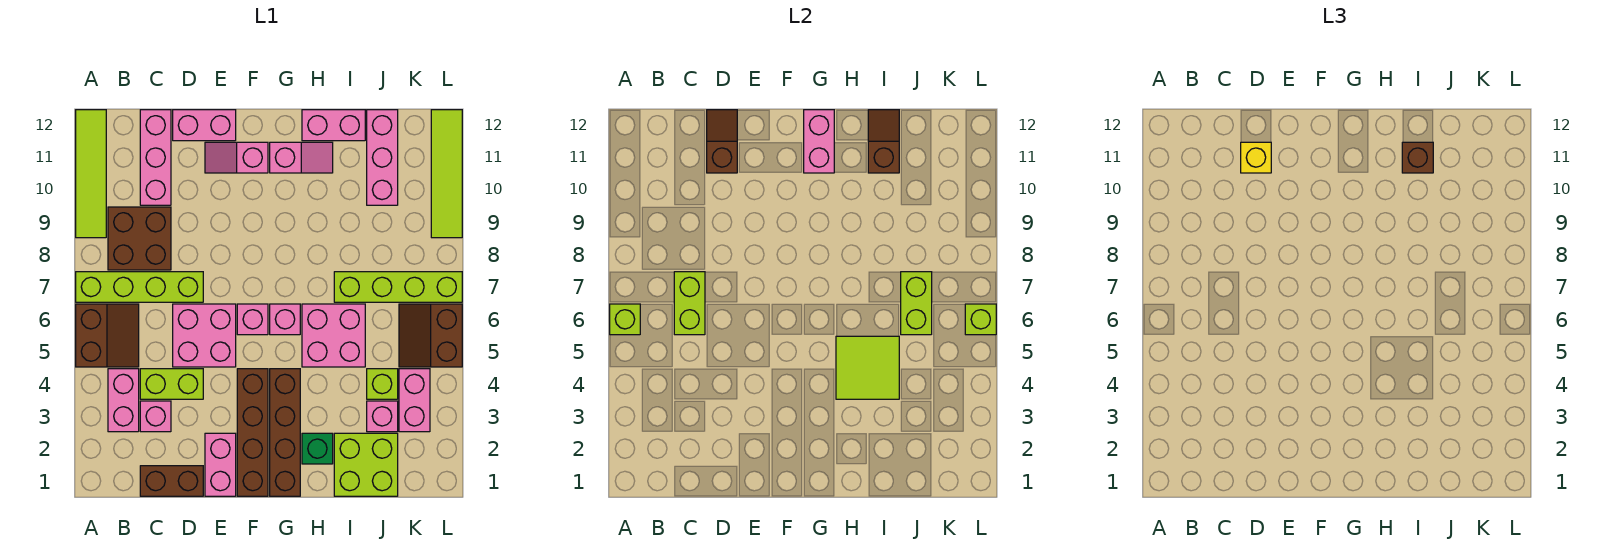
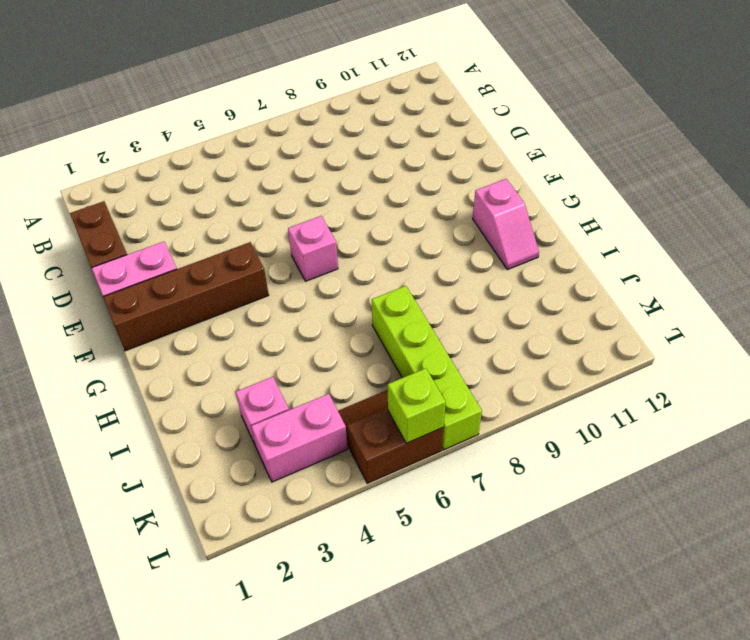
none -> brown 2x2 slope [76,304,139,367]
none -> lime 1x4 brick [76,272,203,302]
none -> lime 1x4 tile [76,110,106,238]
none -> pink 1x2 brick [108,369,139,432]

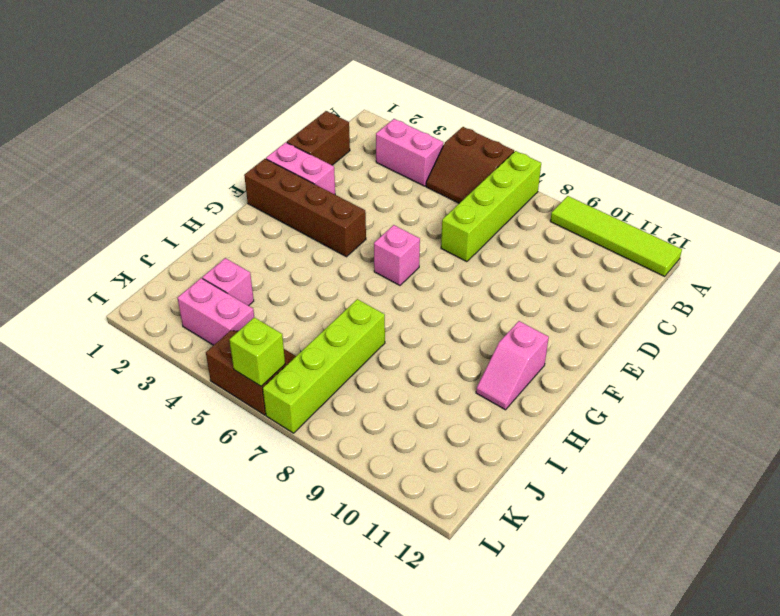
none -> brown 2x2 brick [108,207,171,270]
none -> pink 1x1 brick [140,401,171,432]
none -> lime 1x2 brick [140,369,203,399]
none -> pink 1x3 brick [140,110,171,205]

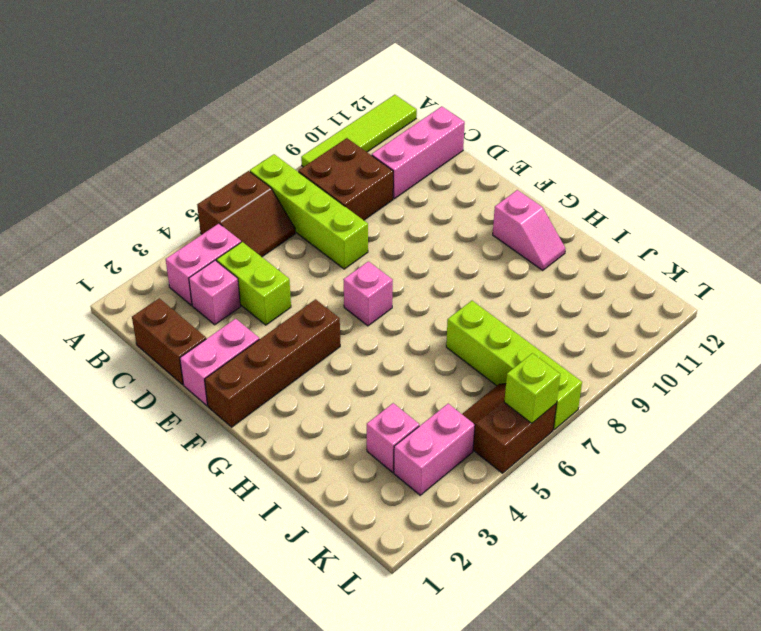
none -> pink 2x2 brick [173,304,236,367]
none -> pink 1x2 brick [173,110,236,141]
none -> pink 1x2 slope [205,142,268,173]
none -> brown 1x4 brick [270,369,300,496]

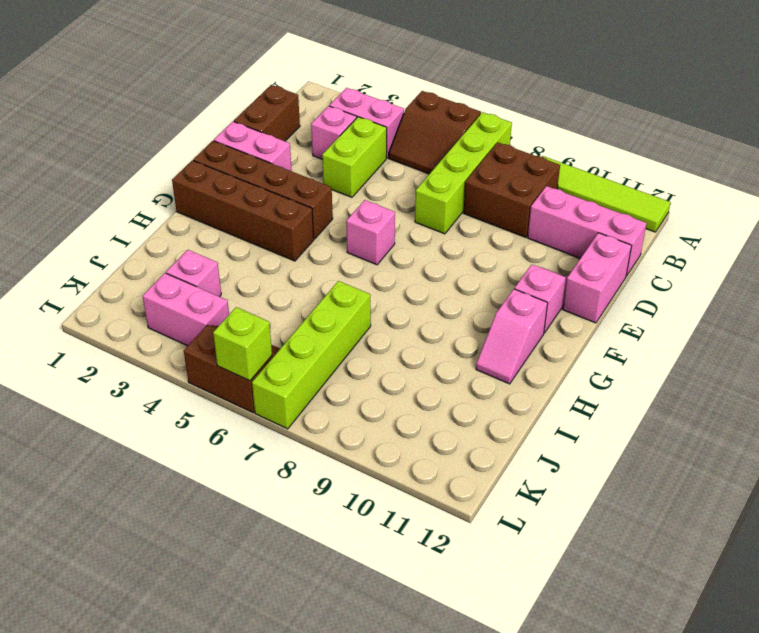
none -> pink 2x2 brick [173,304,236,367]
none -> pink 1x1 brick [270,304,300,335]
none -> green 1x1 brick [302,433,333,464]
none -> pink 2x2 brick [302,304,365,367]

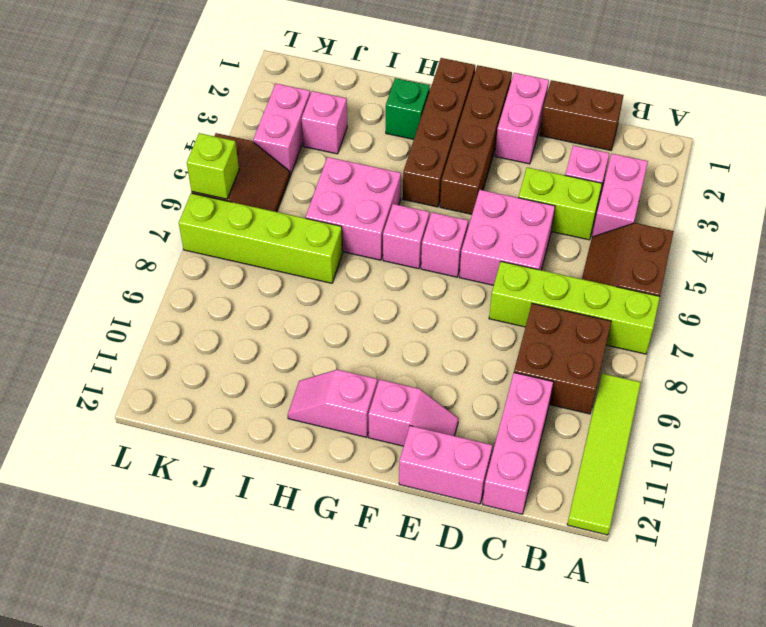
none -> pink 1x2 brick [302,110,365,141]
none -> lime 2x2 brick [334,433,398,496]
none -> lime 1x1 brick [367,369,398,399]
none -> pink 1x3 brick [367,110,398,205]

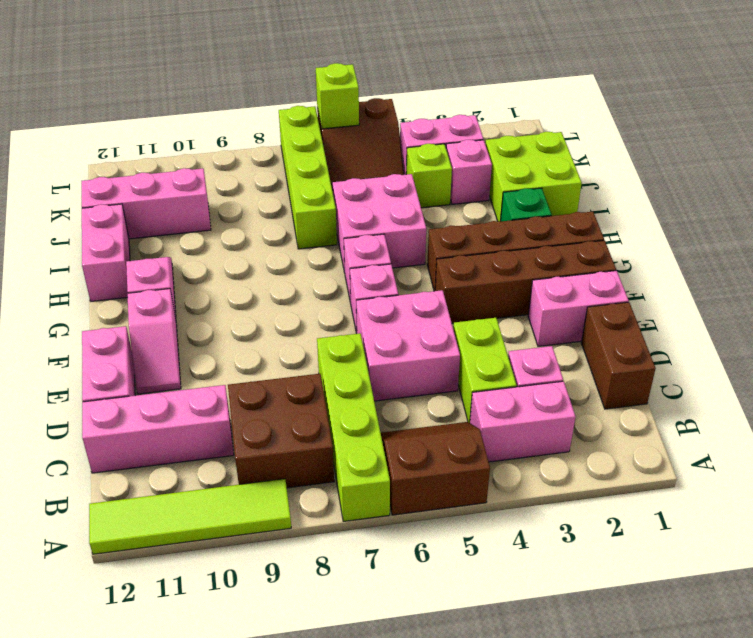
none -> lime 1x4 tile [431,110,462,238]
none -> lime 1x1 brick [610,304,640,335]
none -> lime 1x2 brick [674,272,705,335]
none -> brown 1x2 slope [707,110,737,173]

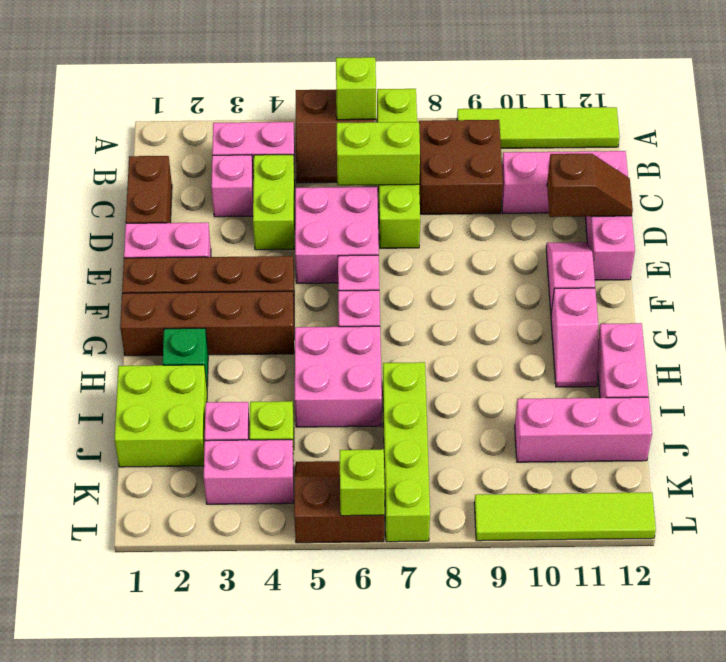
none -> pink 1x2 brick [804,110,834,173]
none -> lime 2x2 tile [836,336,899,399]
none -> brown 1x2 slope [868,110,899,173]
none -> lime 1x2 brick [901,272,932,335]

